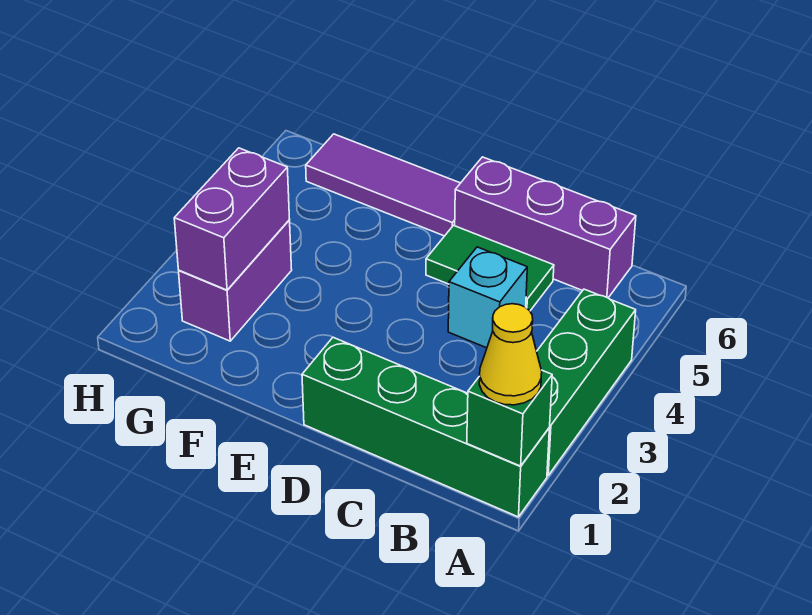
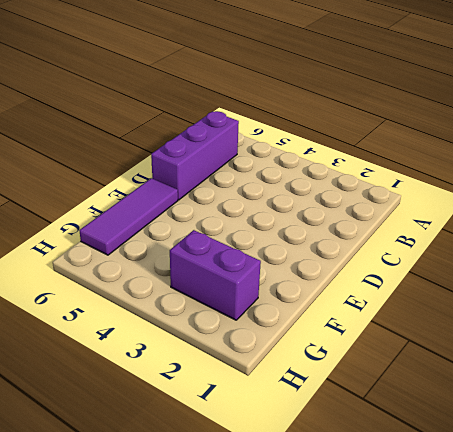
none -> green 1x4 brick [302,337,549,517]
none -> green 1x3 brick [537,289,636,475]

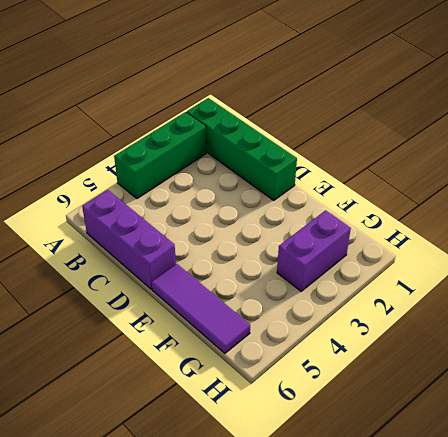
none -> cyan 1x1 brick [448,247,527,348]
none -> green 1x2 tile [426,226,554,311]

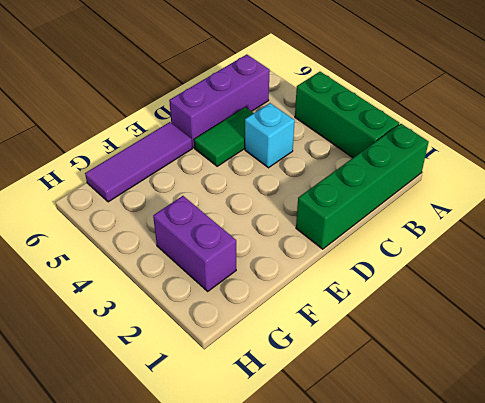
none -> green 1x1 brick [467,370,552,466]
none -> purple 1x2 brick [174,148,289,290]

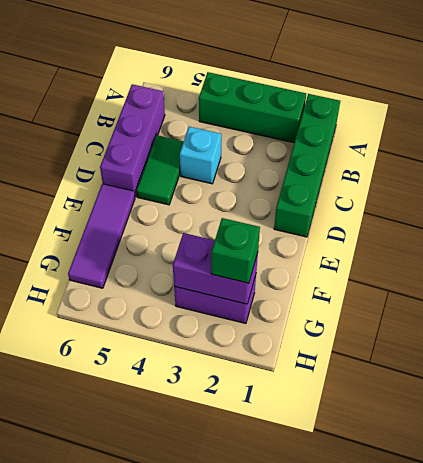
green 1x1 brick [211,218,260,283] -> green 1x1 brick moved to [467,370,552,466]
none -> yellow 1x1 cone [479,304,542,405]

